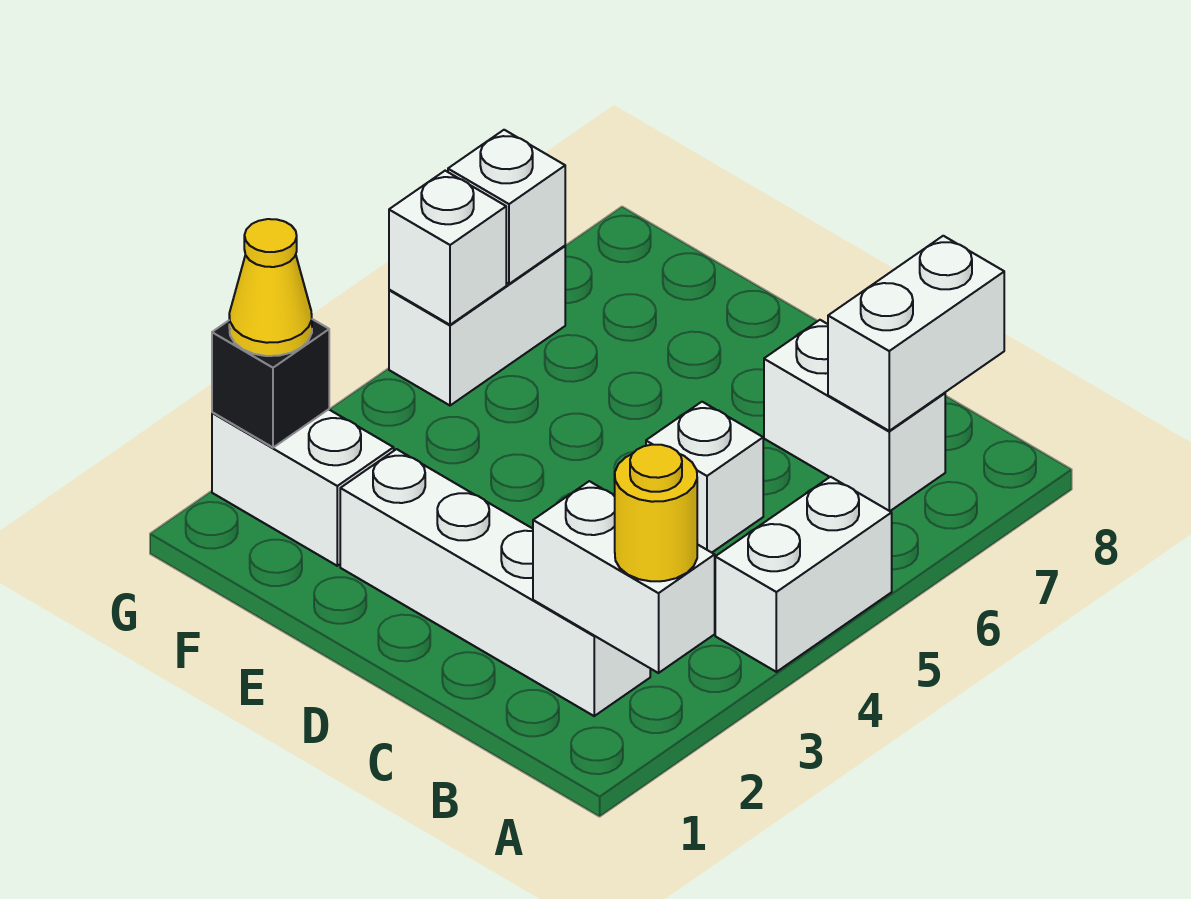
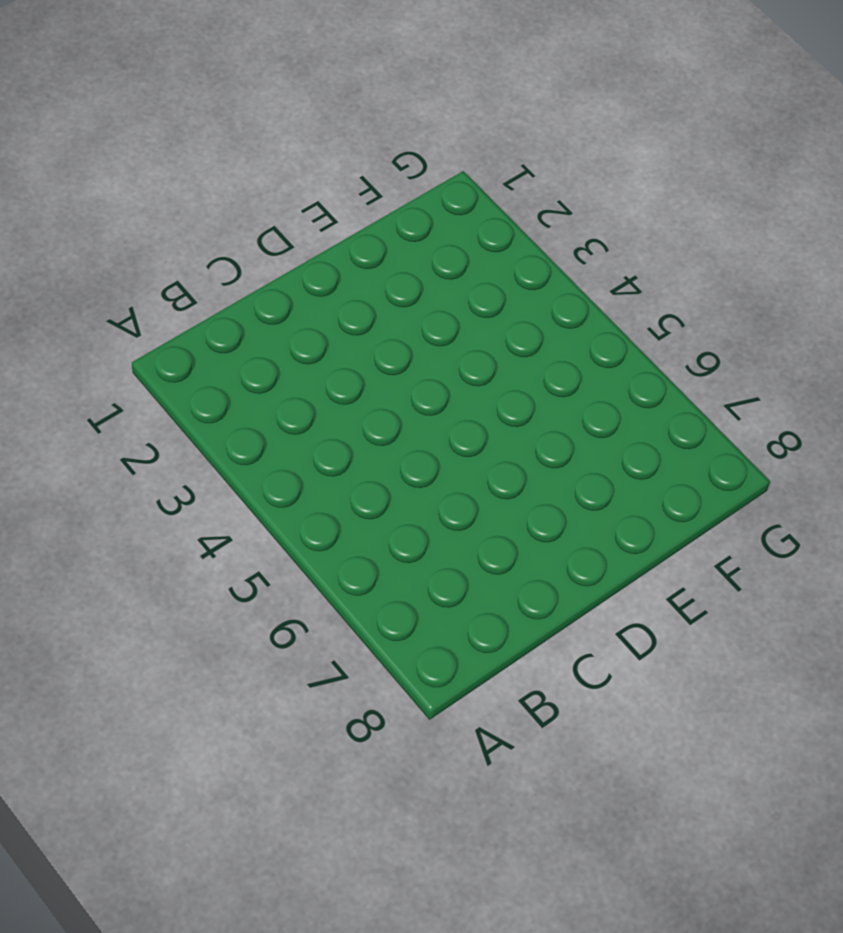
none -> white 1x2 brick [715,477,892,672]
none -> white 1x4 brick [340,449,650,716]
none -> white 1x2 brick [764,320,945,511]

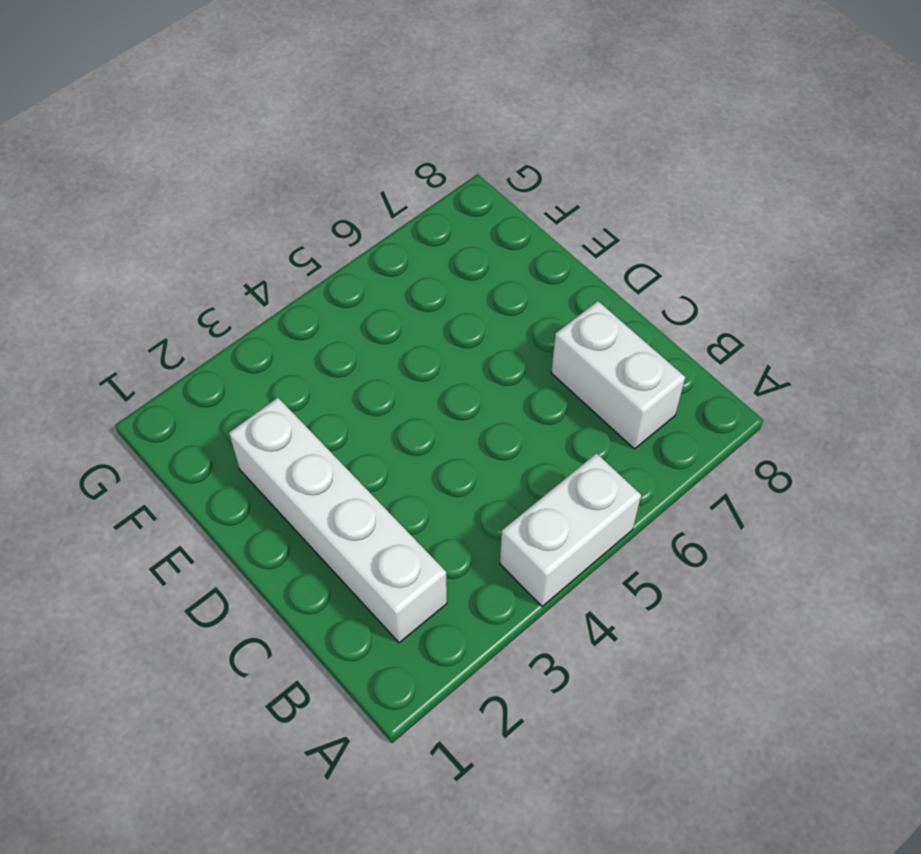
none -> white 1x1 brick [646,402,763,553]
none -> white 1x2 brick [212,409,394,566]
none -> white 1x2 brick [389,246,565,405]

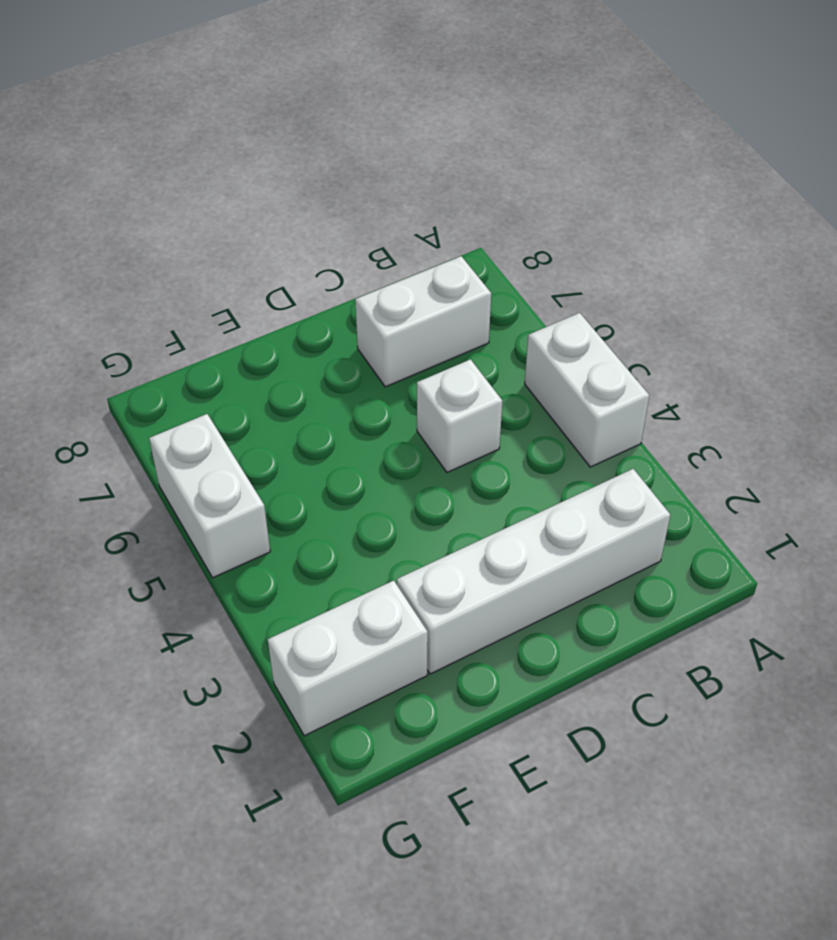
none -> white 1x2 brick [533,481,715,673]
none -> white 1x2 brick [828,236,1004,431]
none -> black 1x1 brick [212,319,329,448]

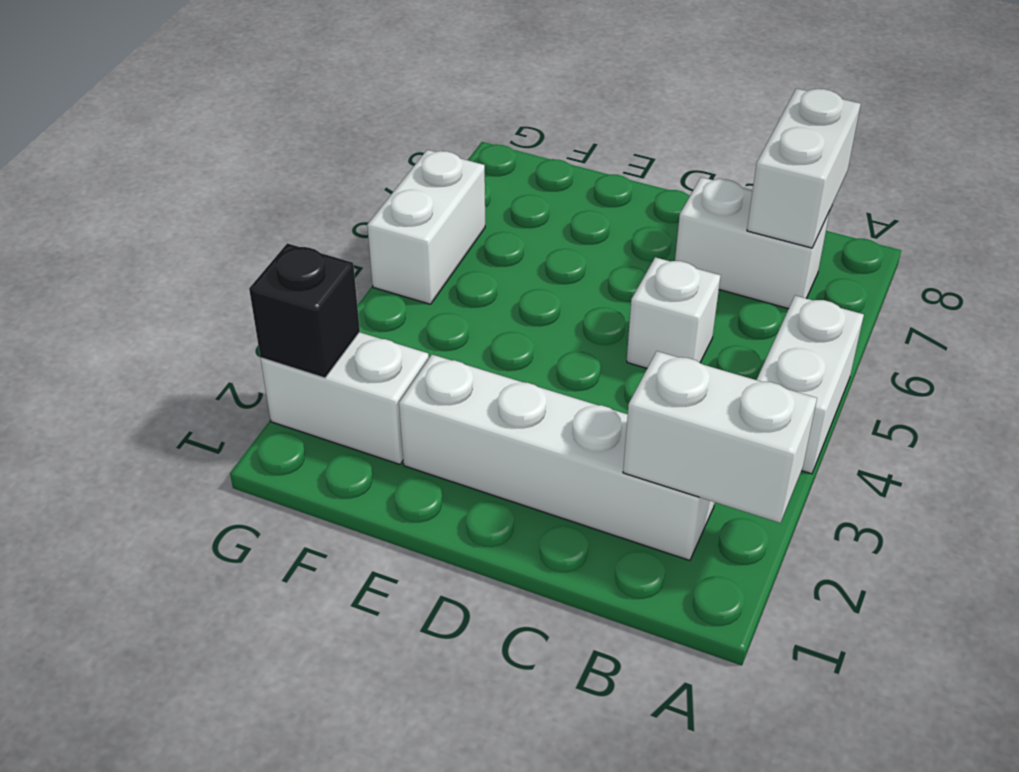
none -> white 1x1 brick [389,171,506,325]
none -> white 1x1 brick [448,130,565,284]
none -> yellow 1x1 round brick [615,445,697,581]

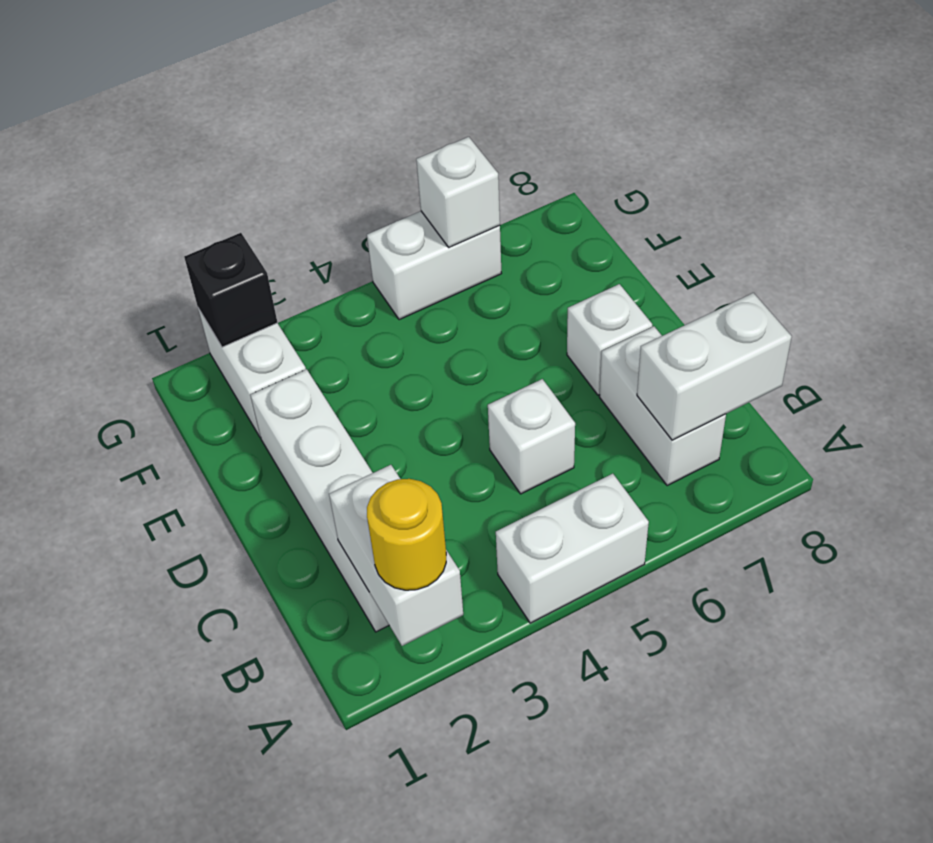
white 1x1 brick [567,284,652,395] -> white 1x1 brick moved to [389,171,506,325]
none -> yellow 1x1 cone [229,219,312,356]

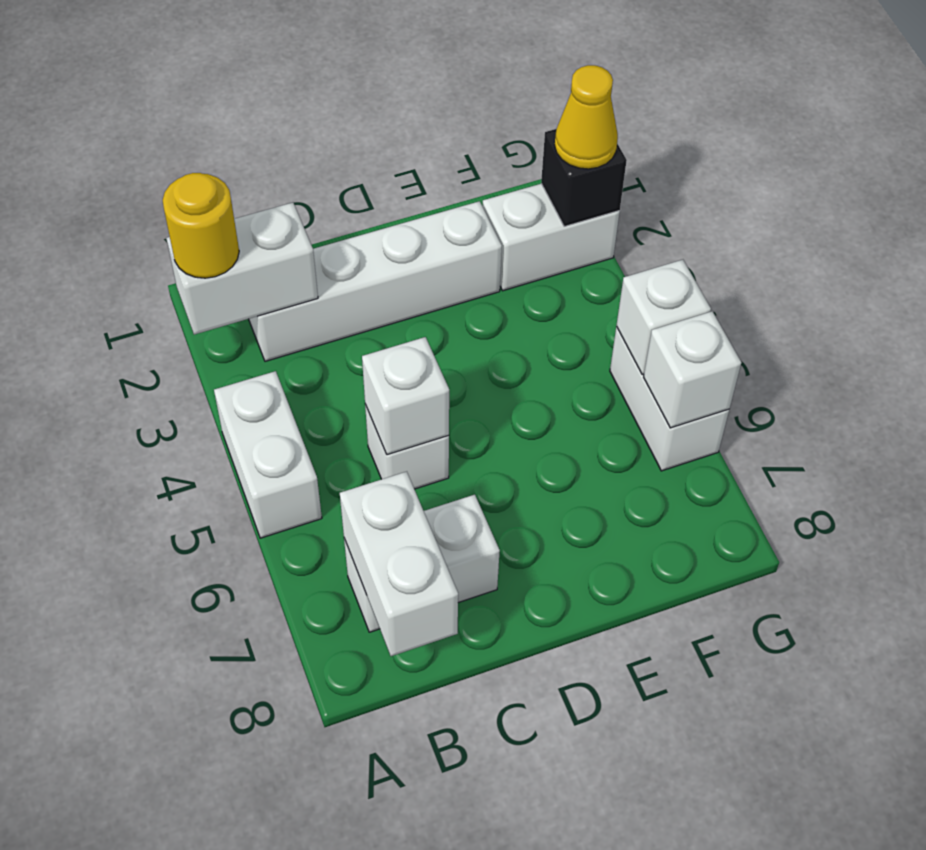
white 1x1 brick [362,337,449,455] -> none

